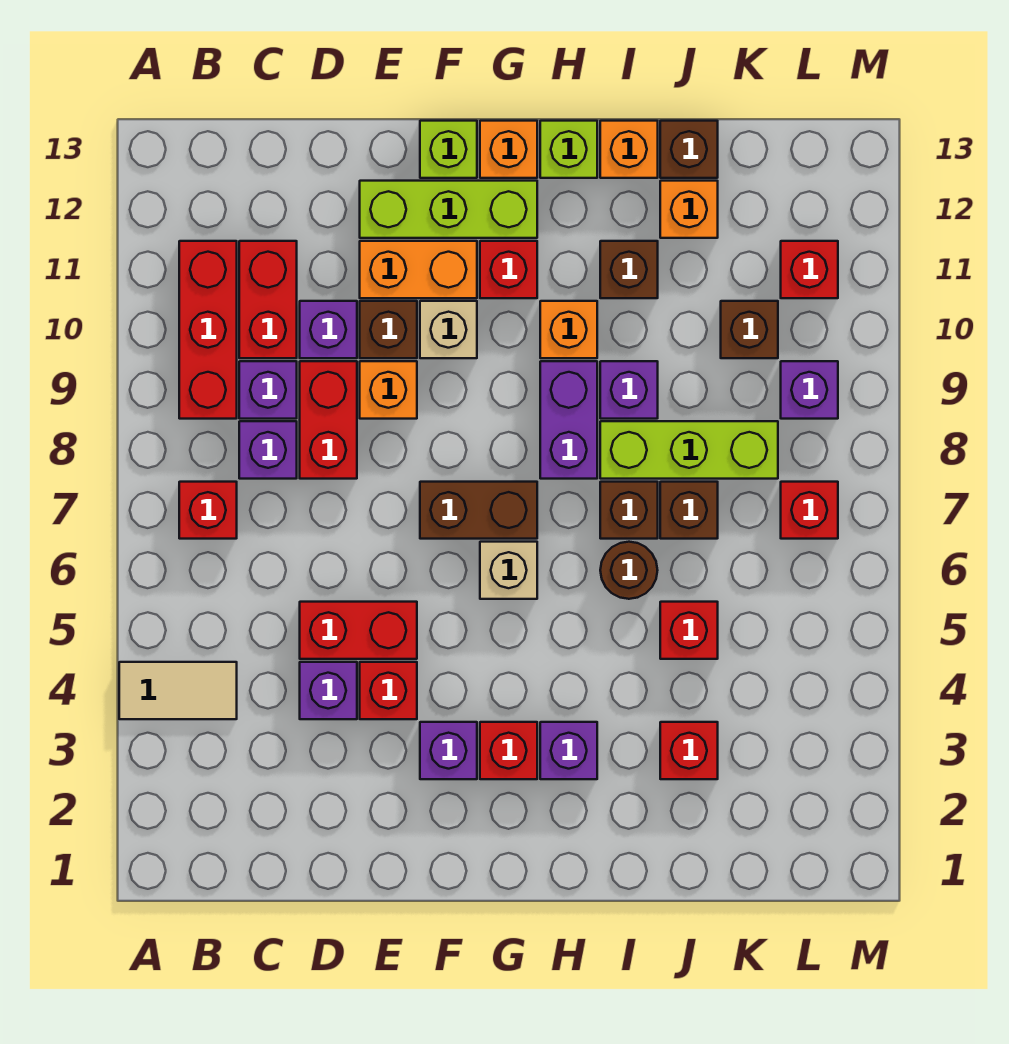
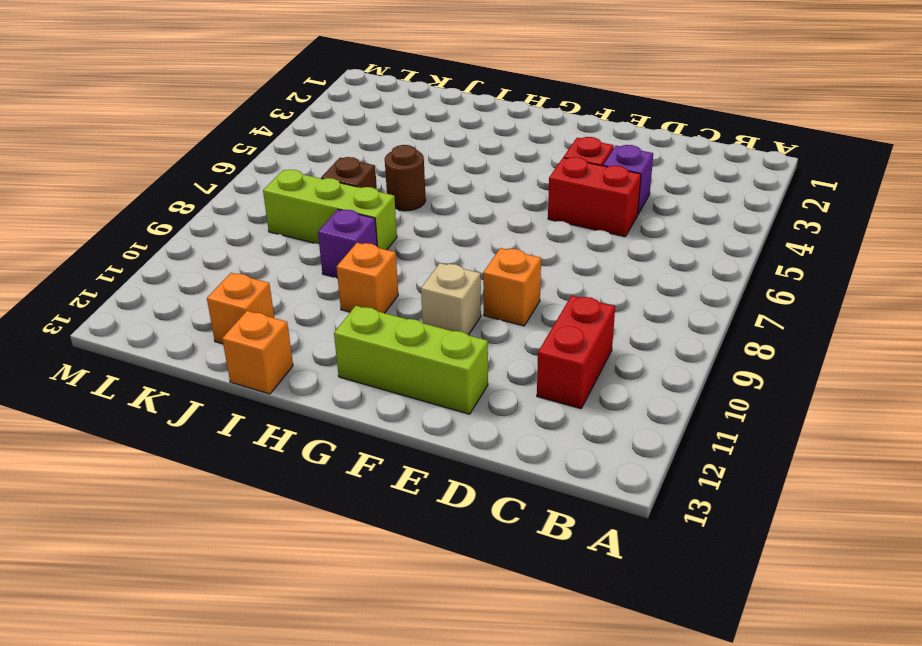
none -> tan 1x2 tile [119,662,237,719]
none -> red 1x1 brick [179,482,237,539]
none -> red 1x3 brick [179,241,237,419]
none -> purple 1x1 brick [239,421,297,479]

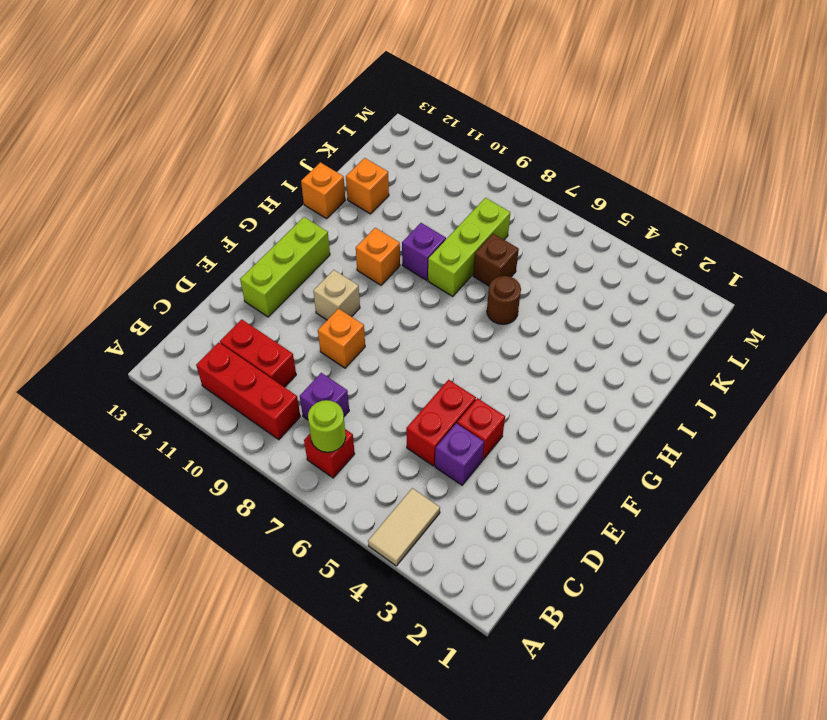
lime 1x1 round brick [308,400,346,452] -> none
none -> purple 1x1 brick [239,361,297,419]
none -> red 1x2 brick [300,361,357,479]
none -> purple 1x1 brick [300,301,357,358]
none -> brown 1x1 brick [360,301,417,358]

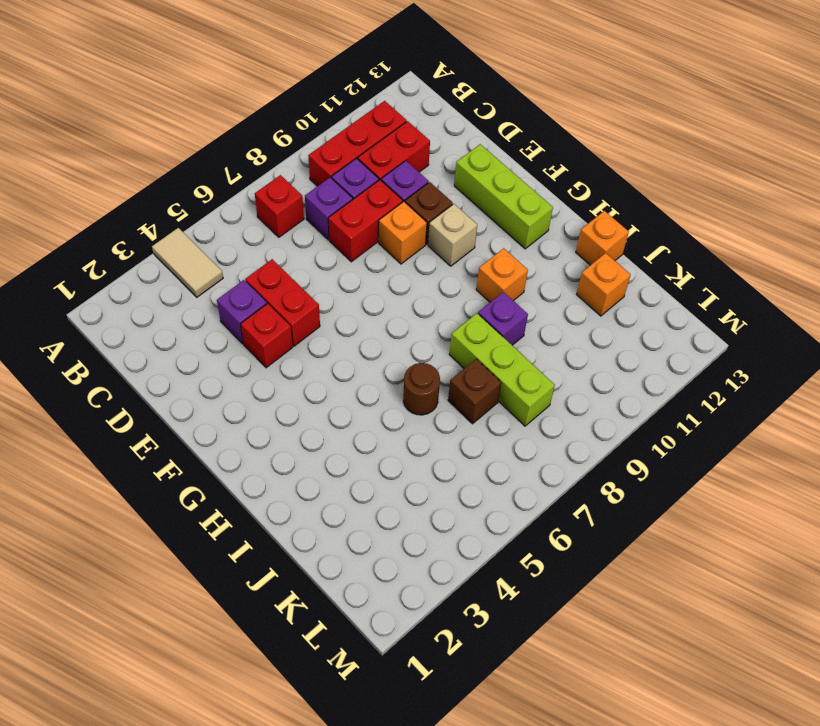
none -> orange 1x2 brick [360,241,477,298]
none -> purple 1x1 brick [420,722,477,779]
none -> brown 1x2 brick [420,482,537,539]
none -> lime 1x1 brick [420,121,477,178]

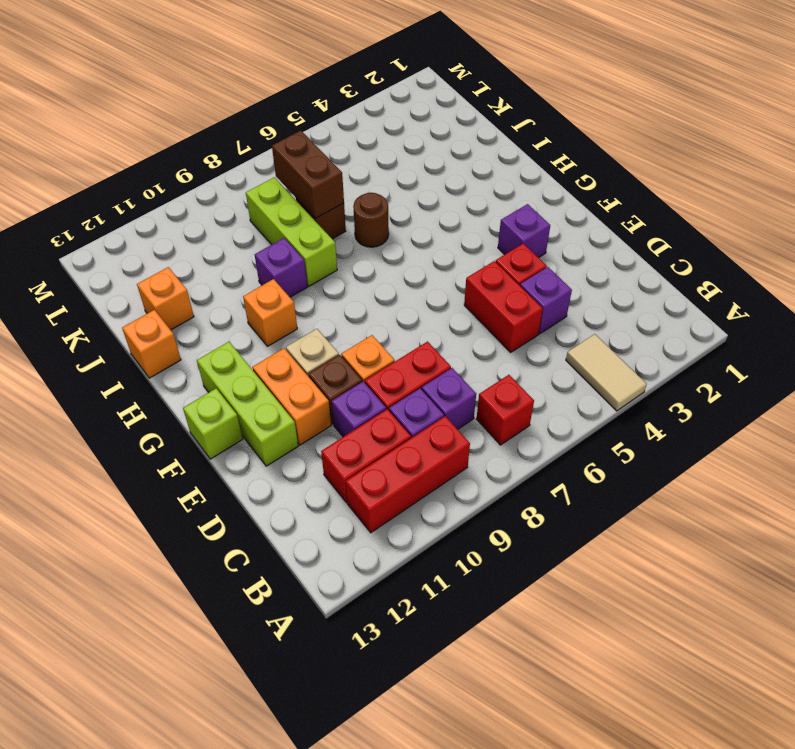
brown 1x2 brick [272,131,344,219] -> brown 1x2 brick moved to [420,482,537,539]
none -> red 1x1 brick [480,722,537,779]
none -> tan 1x1 brick [480,542,537,599]
none -> red 1x1 brick [480,241,537,298]
none -> orange 1x1 brick [480,121,537,178]

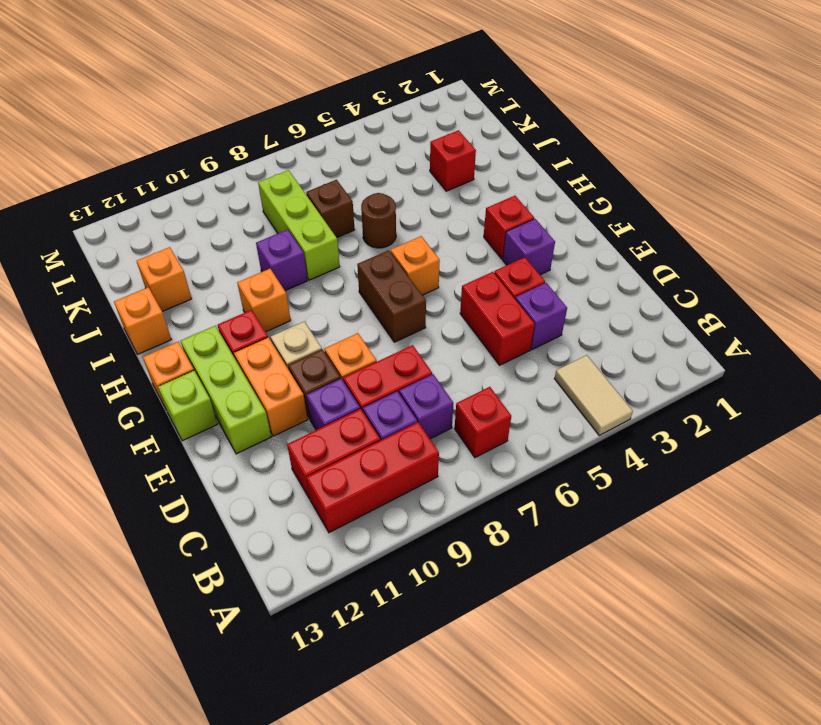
orange 1x1 brick [391,236,440,295] -> tan 1x1 brick [480,542,537,599]
none -> purple 1x1 brick [540,722,597,779]
none -> purple 1x2 brick [540,361,597,479]
none -> lime 1x1 brick [540,121,597,178]
none -> brown 1x1 brick [600,482,658,539]

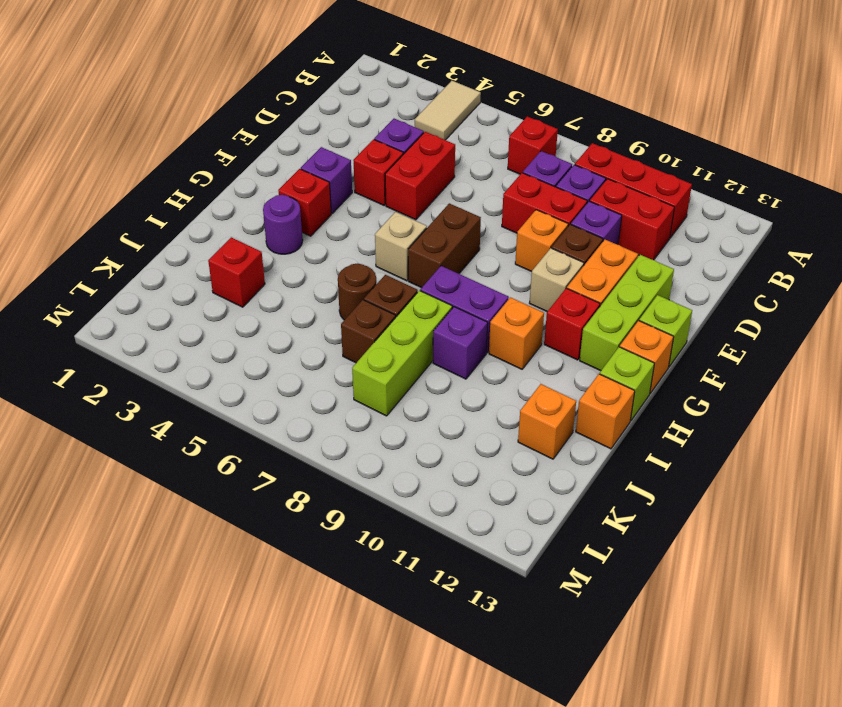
purple 1x1 round brick [263,195,303,254] -> purple 1x1 brick [540,722,597,779]
none -> brown 1x1 brick [600,241,658,298]
none -> red 1x1 brick [660,602,718,659]
none -> brown 1x1 brick [660,121,718,178]
none -> brown 1x1 brick [721,301,778,358]

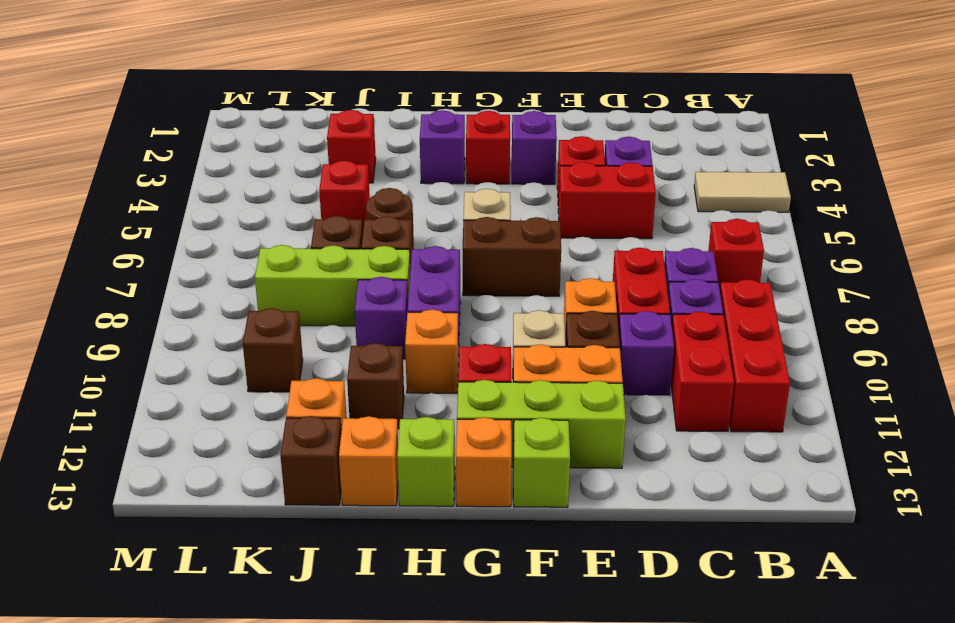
none -> red 1x1 brick [781,482,838,539]
none -> purple 1x1 brick [781,361,838,419]
none -> red 1x1 brick [781,241,838,298]

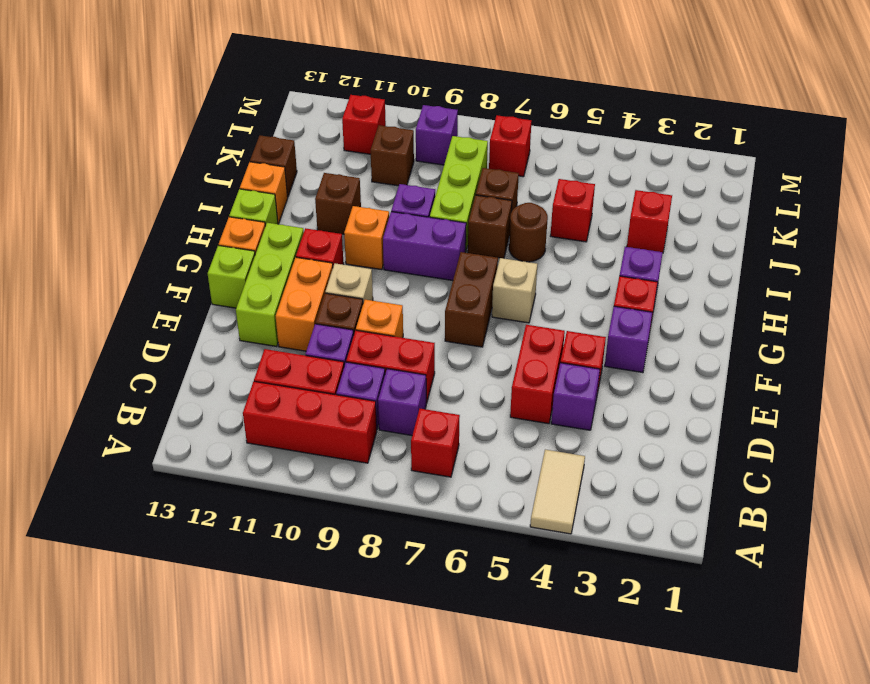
none -> orange 1x1 brick [660,181,718,238]

